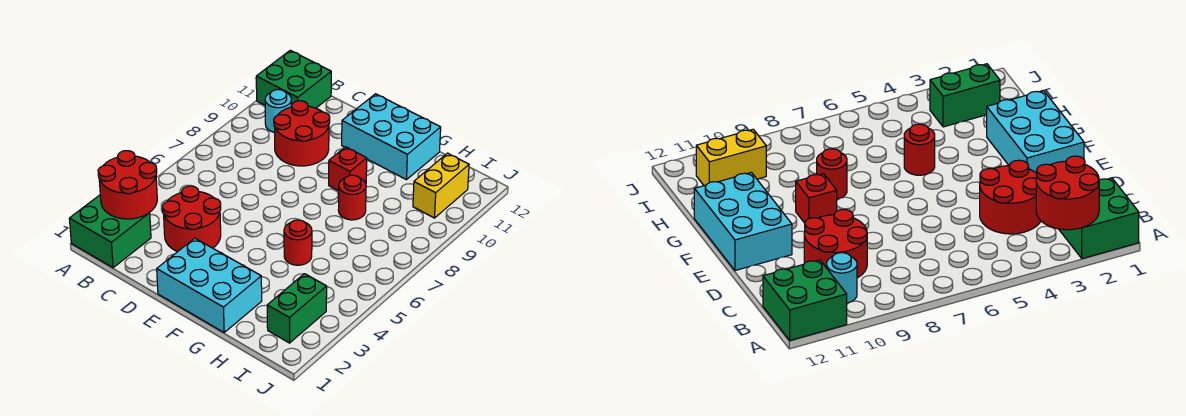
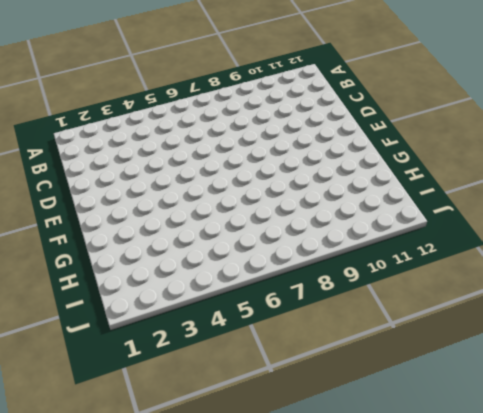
none -> green 2x2 brick [69,195,151,268]
none -> green 2x2 brick [256,50,331,108]
none -> cyan 1x1 round brick [265,90,291,132]

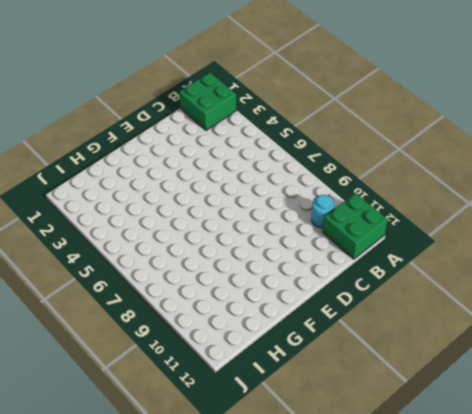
none -> red 2x2 round brick [163,186,221,252]
none -> red 2x2 round brick [274,101,330,166]
none -> cyan 2x3 brick [157,238,262,332]

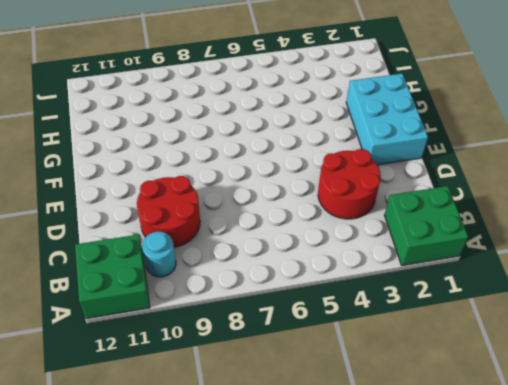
none -> cyan 2x3 brick [342,94,441,180]
none -> red 1x1 brick [329,147,367,191]
none -> red 1x1 round brick [284,220,312,265]

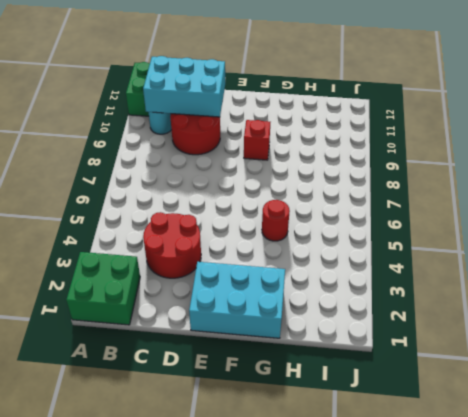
cyan 2x3 brick [143,56,225,117] -> cyan 2x3 brick moved to [342,94,441,180]
none -> red 1x1 round brick [338,175,366,220]
none -> green 1x2 brick [267,274,327,343]
none -> yellow 1x2 brick [413,153,469,218]

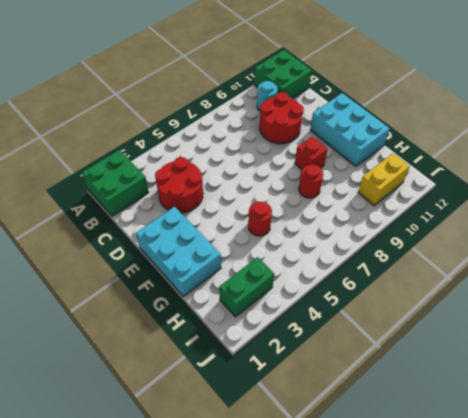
none -> red 2x2 round brick [98,151,157,219]

